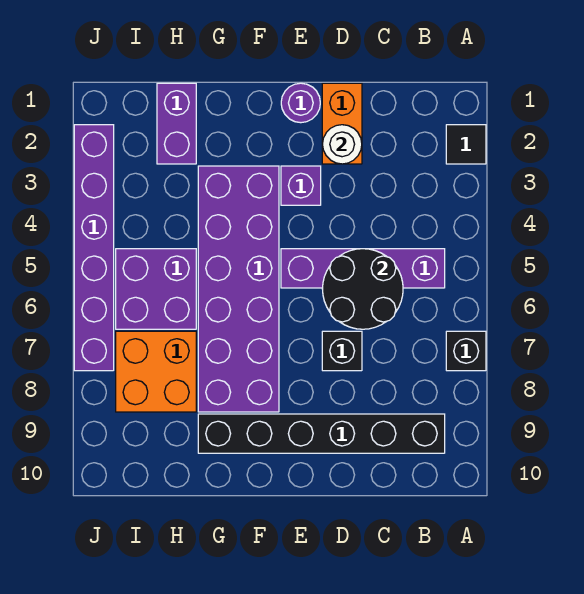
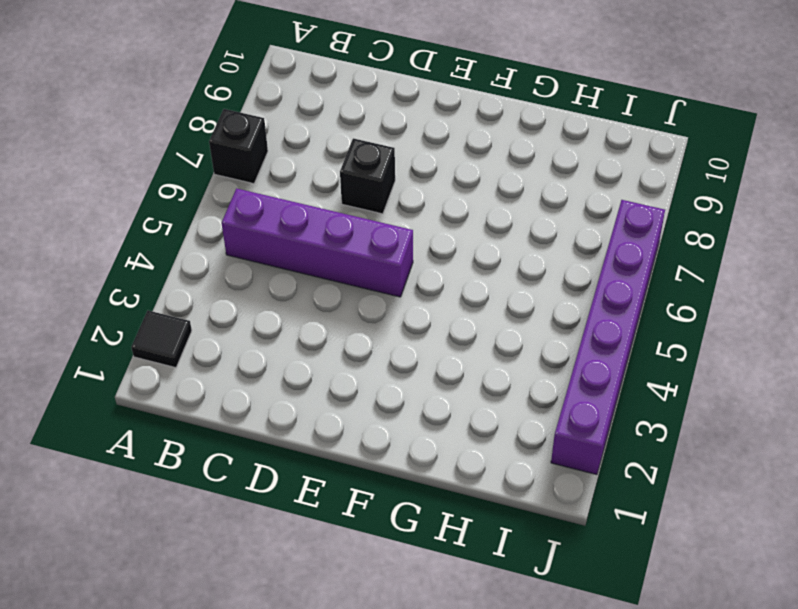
none -> black 1x6 brick [198,414,445,453]
none -> orange 1x2 brick [322,83,362,164]
none -> purple 1x1 round brick [281,83,320,123]

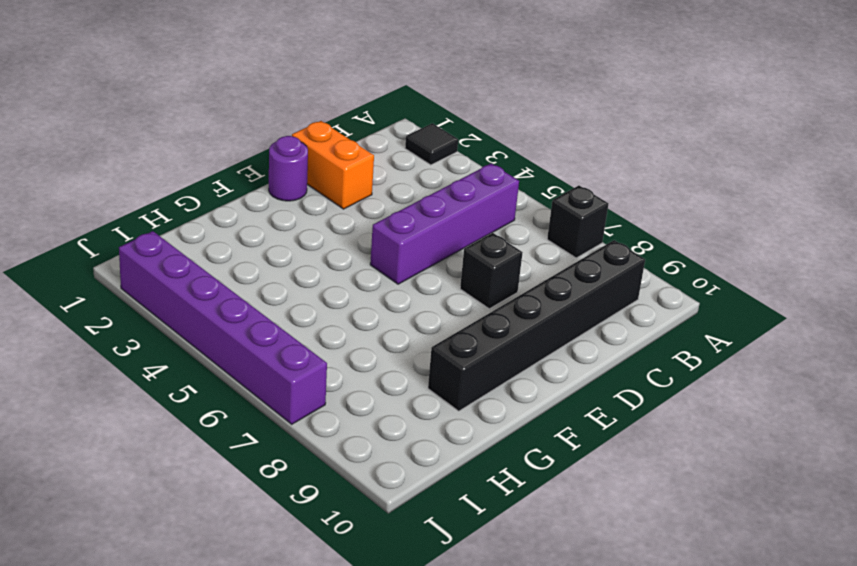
none -> purple 1x1 brick [281,166,321,205]
none -> purple 2x6 brick [198,166,279,412]
none -> purple 1x2 brick [157,83,196,164]

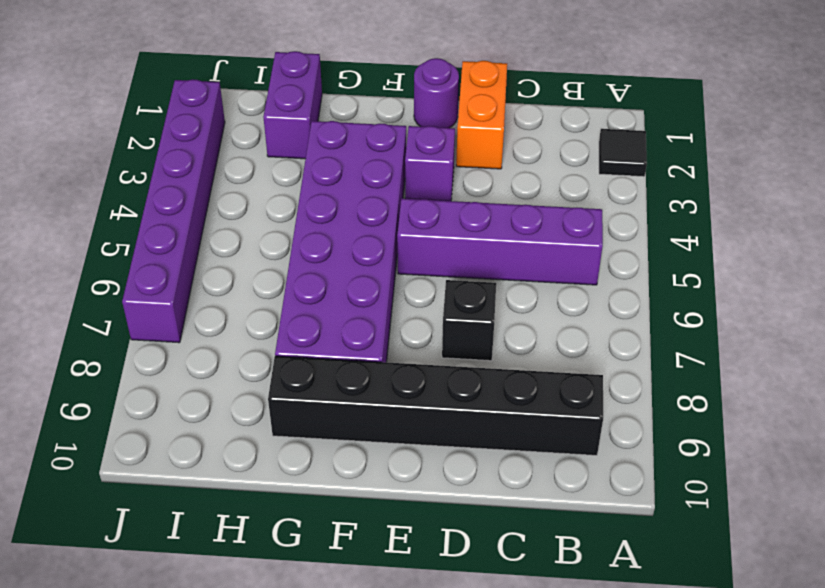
none -> black 1x1 brick [446,331,486,371]
none -> purple 2x2 brick [116,249,196,329]
none -> orange 2x2 brick [116,331,196,412]

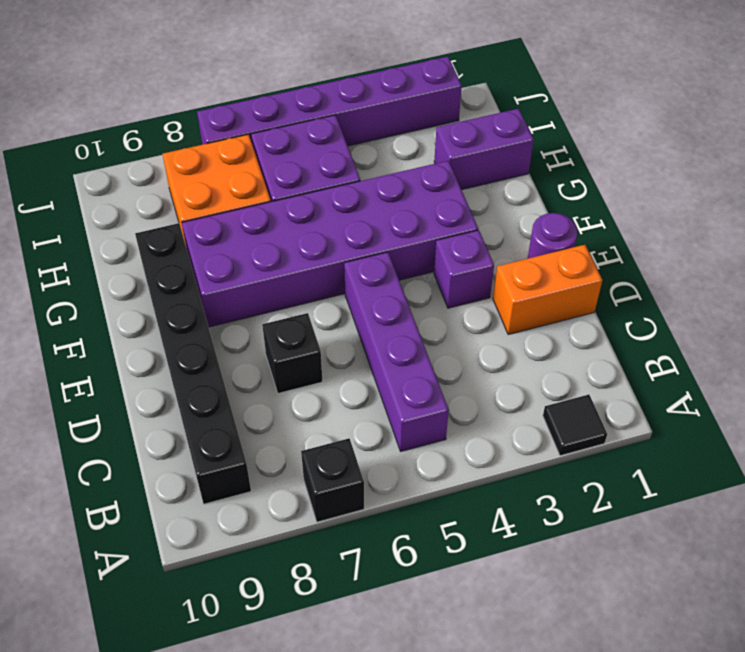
none -> black 2x2 round brick [323,249,403,329]
none -> white 1x1 round brick [323,125,362,164]

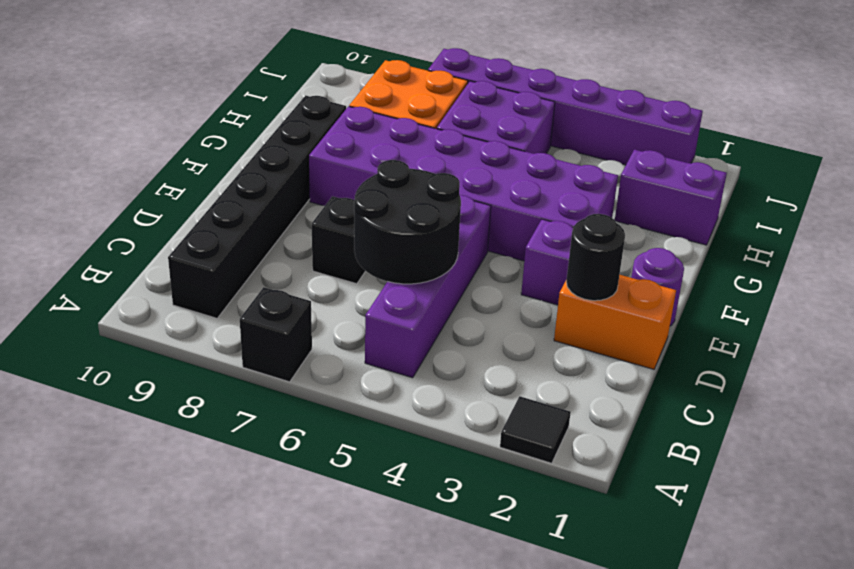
black 1x1 round brick [566,214,625,301] -> white 1x1 round brick [323,125,362,164]

